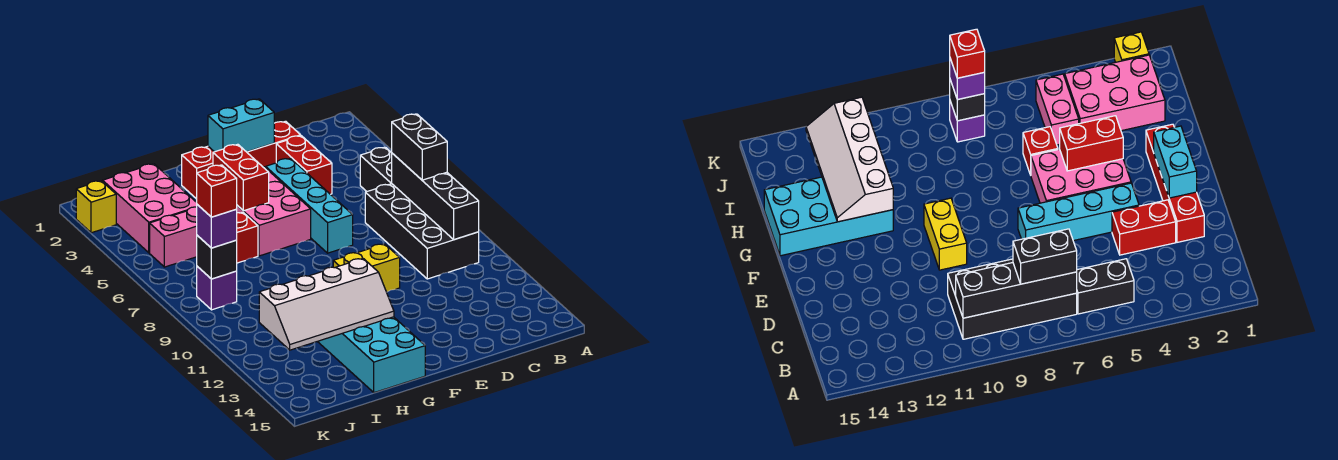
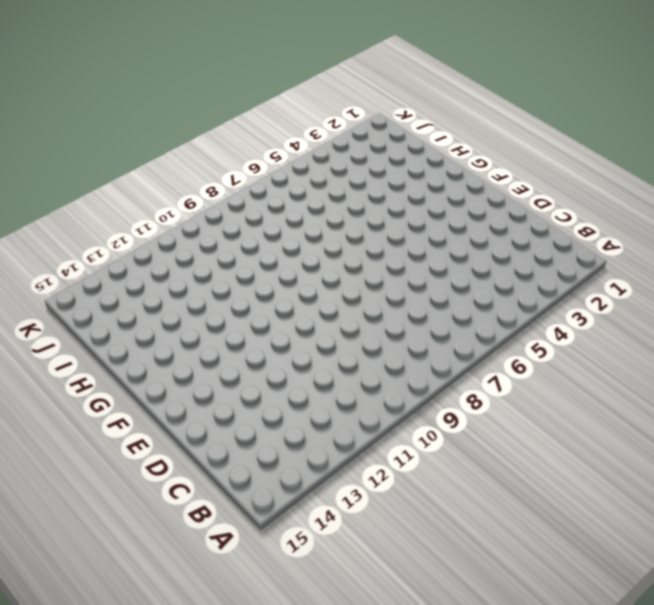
none -> black 1x2 brick [360,147,392,191]
none -> black 2x4 brick [365,184,479,279]
none -> red 1x4 brick [182,121,301,199]

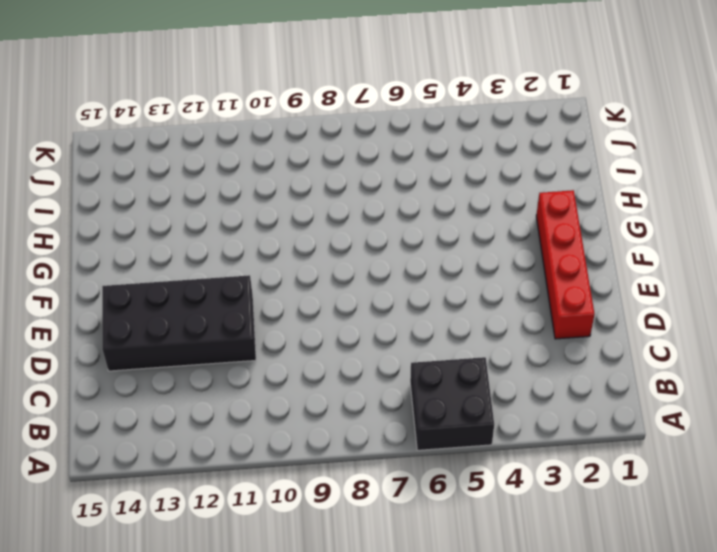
black 2x2 brick [410,357,494,450] -> black 1x2 brick [360,147,392,191]
black 2x4 brick [102,275,256,371] -> black 2x4 brick moved to [365,184,479,279]
none -> red 1x2 brick [276,136,332,194]
none -> cyan 1x4 brick [266,158,353,253]
none -> yellow 1x2 brick [333,244,400,292]

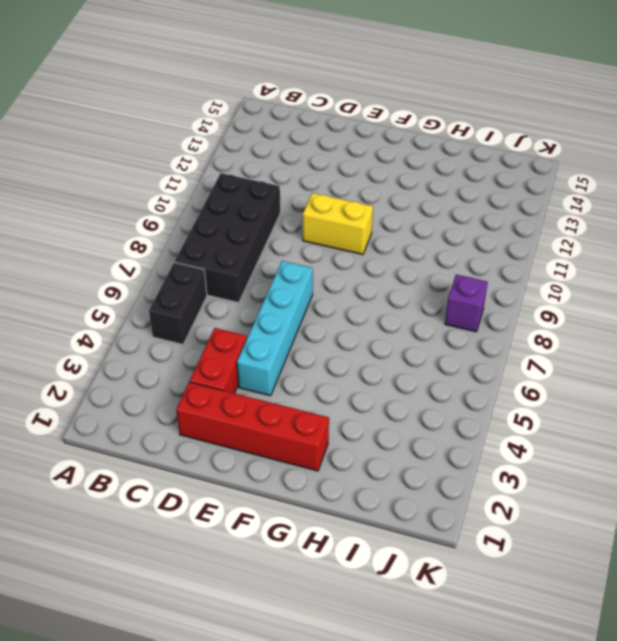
none -> pink 2x3 brick [236,167,311,256]
none -> cyan 2x4 brick [317,317,425,393]
none -> red 1x1 brick [237,212,258,263]

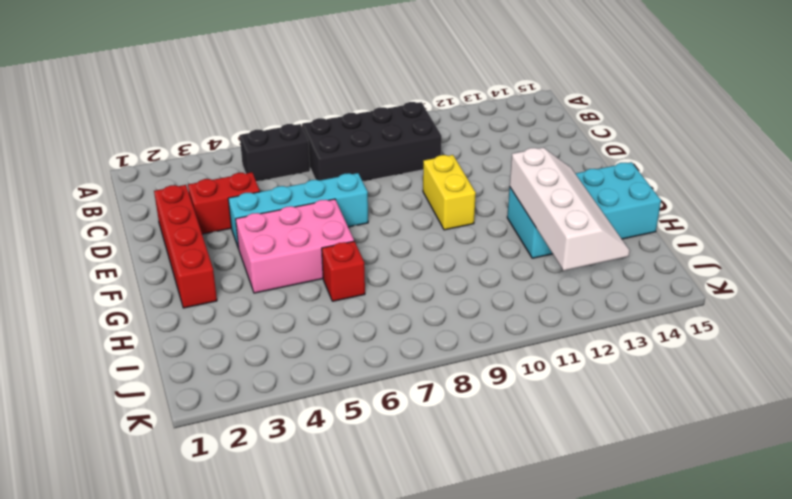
none -> pink 2x3 brick [103,164,197,253]
none -> pink 1x2 brick [150,207,197,267]
none -> purple 1x1 brick [197,266,237,310]

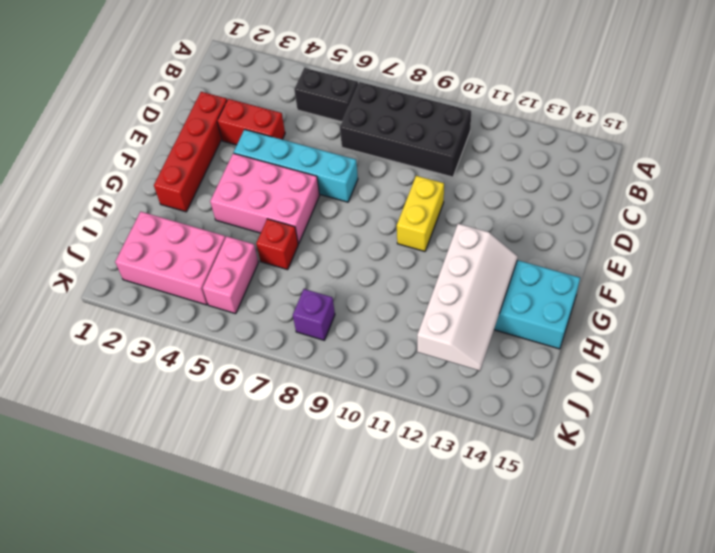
none -> yellow 1x1 brick [76,181,116,233]
none -> black 1x4 brick [392,153,479,240]
none -> cyan 1x2 brick [208,99,274,152]

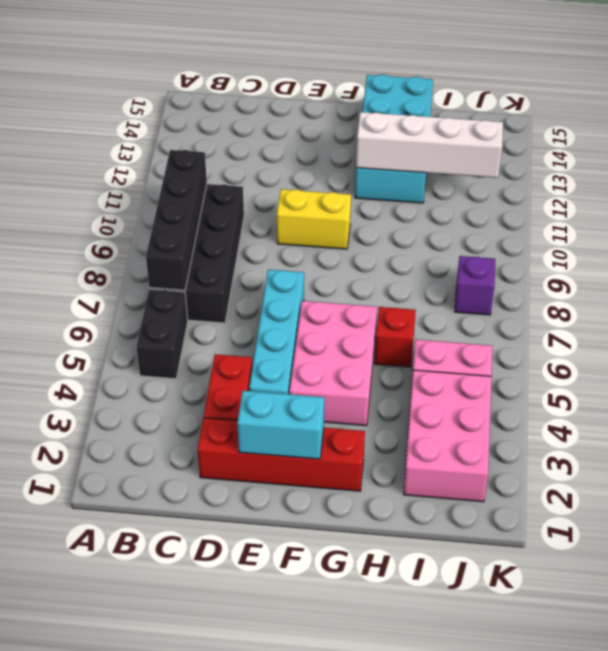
none -> yellow 1x1 brick [76,181,116,233]
none -> red 1x2 brick [213,144,269,211]
none -> black 1x1 brick [197,235,237,279]

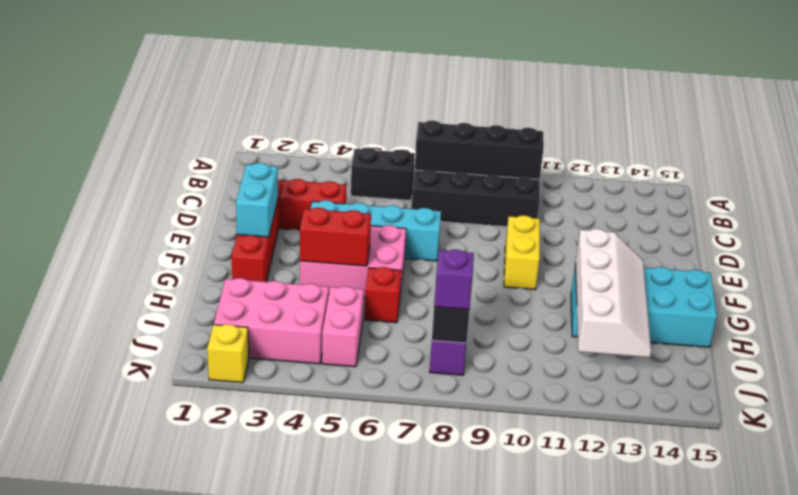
none -> black 1x2 brick [392,114,447,180]
none -> red 1x1 brick [197,165,237,217]

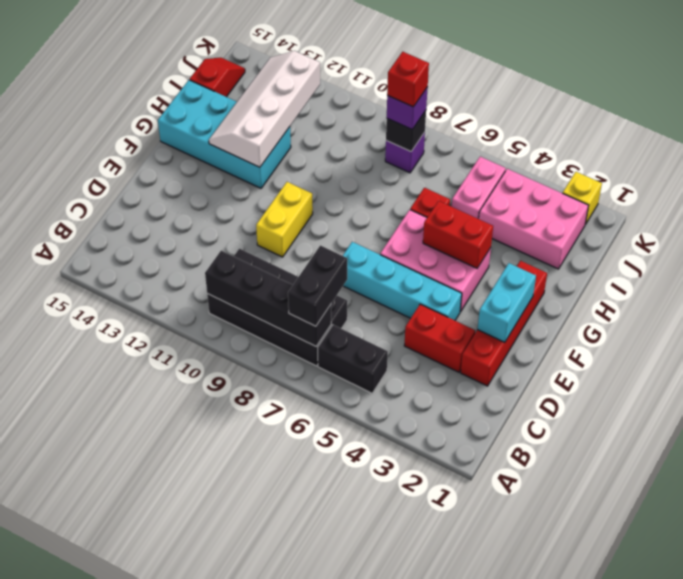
black 1x2 brick [288,245,347,326] -> black 1x2 brick turned to [392,114,447,180]
red 1x2 slope [190,58,245,97] -> none

